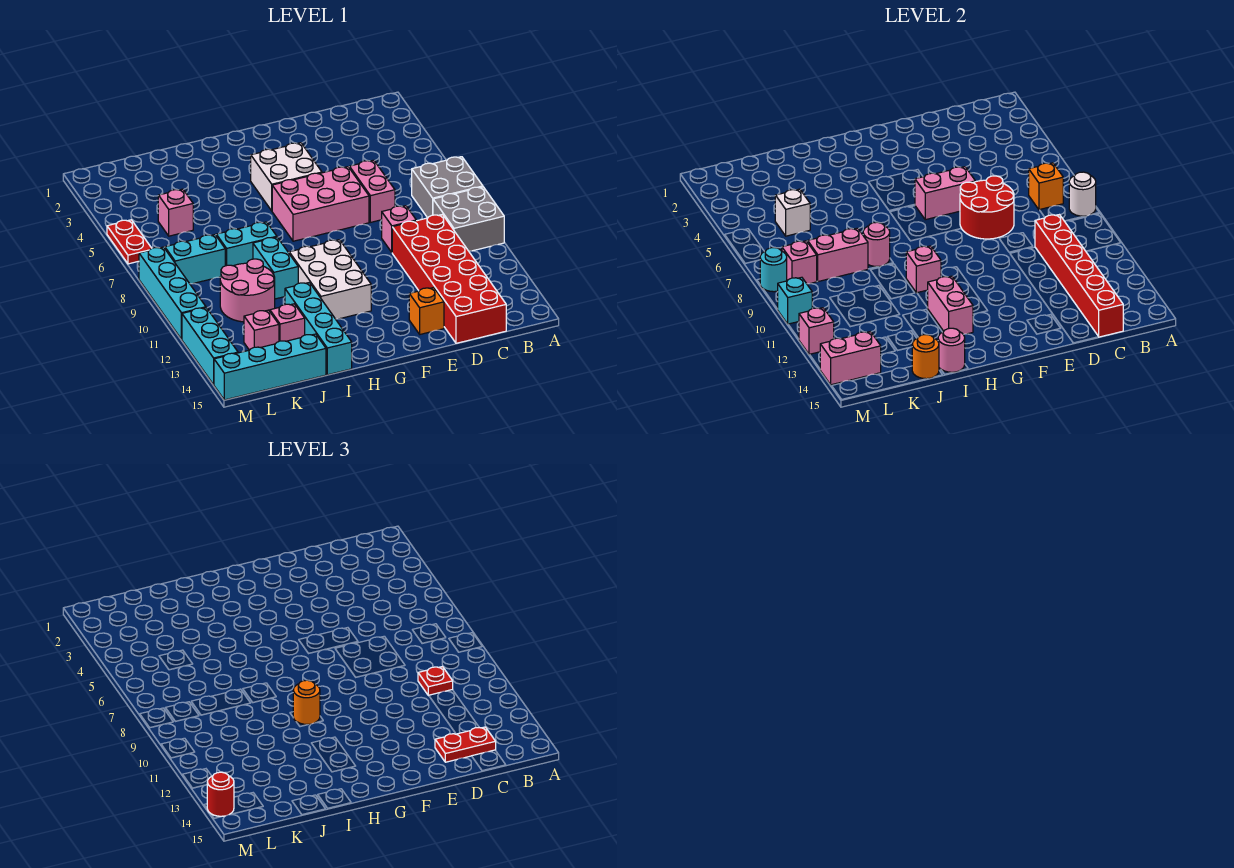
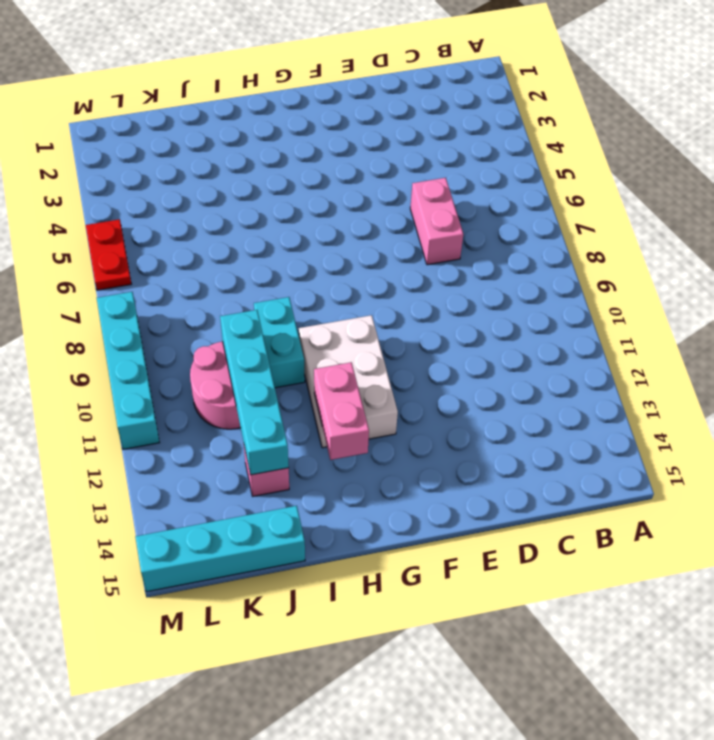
cyan 1x4 brick [220,310,289,475] -> cyan 1x4 brick moved to [285,283,352,375]
none -> grey 2x2 brick [412,157,483,218]
none -> grey 2x2 brick [433,187,504,251]
none -> red 2x6 brick [392,215,506,343]
none -> pink 1x1 brick [382,206,416,252]

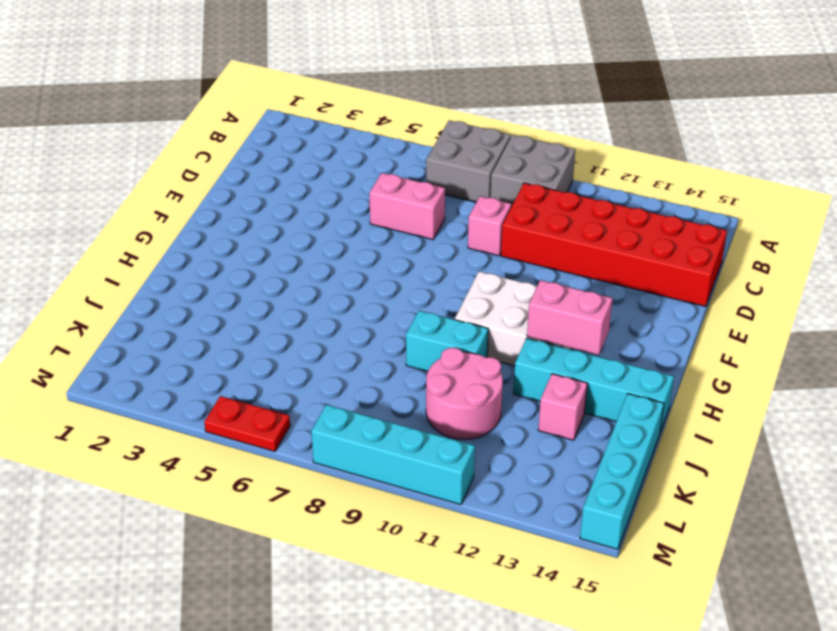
none -> pink 2x3 brick [272,167,369,241]
none -> orange 1x1 brick [409,288,444,334]
none -> white 2x2 brick [251,143,322,211]
none -> cyan 1x2 brick [216,222,277,266]

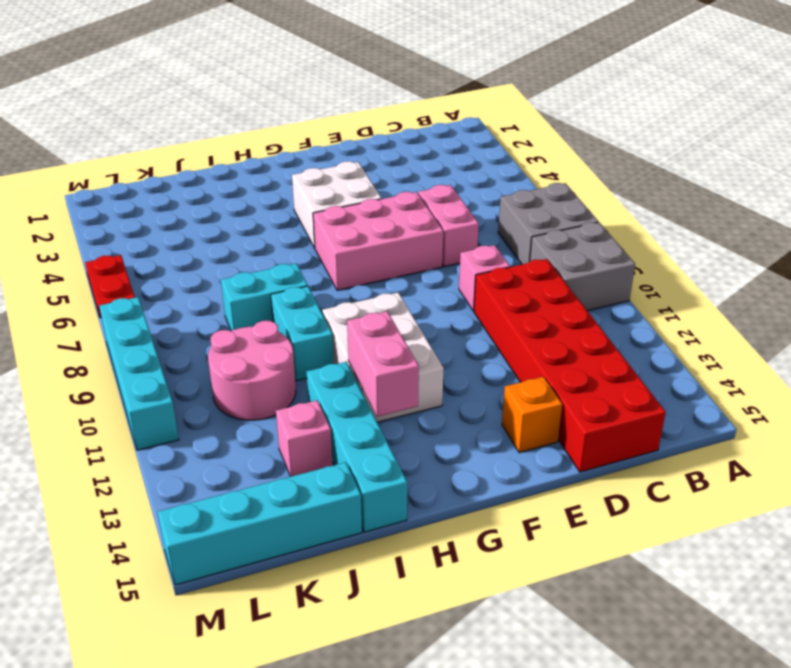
none -> pink 1x1 brick [158,189,193,236]
none -> cyan 1x2 brick [165,235,225,284]
none -> pink 1x1 brick [244,310,279,350]
none -> cyan 1x3 brick [182,308,238,385]

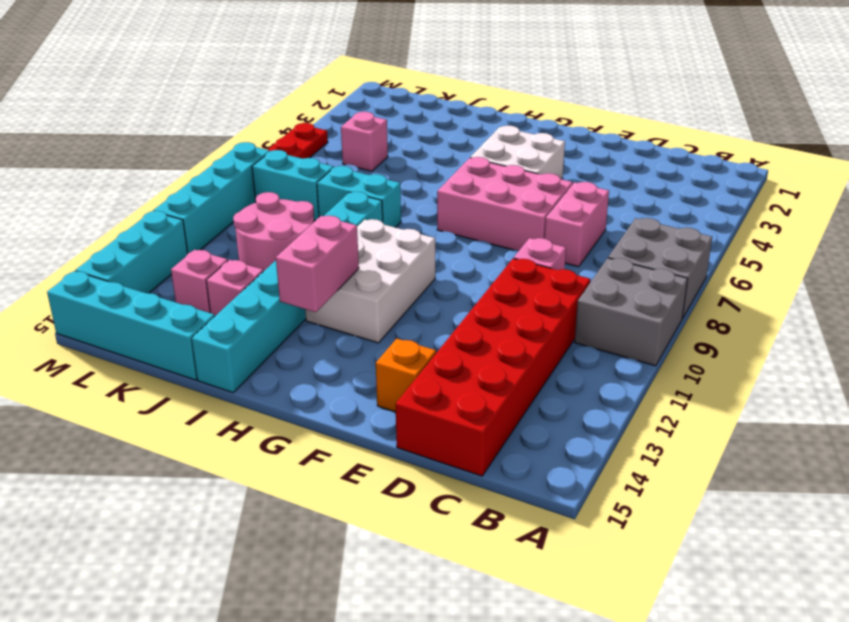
none -> white 1x1 round brick [1069,172,1096,216]
none -> orange 1x1 brick [1029,163,1063,210]
none -> red 1x6 brick [1035,215,1123,337]
none -> red 2x2 round brick [960,176,1014,239]

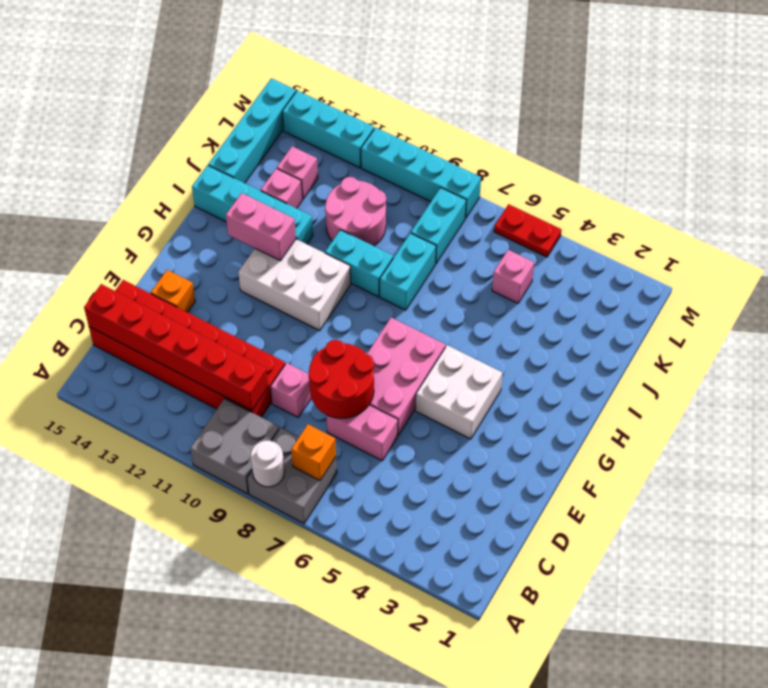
none -> pink 1x2 brick [915,167,975,220]
none -> pink 1x1 brick [906,246,941,293]
none -> pink 1x1 round brick [863,222,890,267]
none -> pink 1x1 round brick [938,328,965,372]

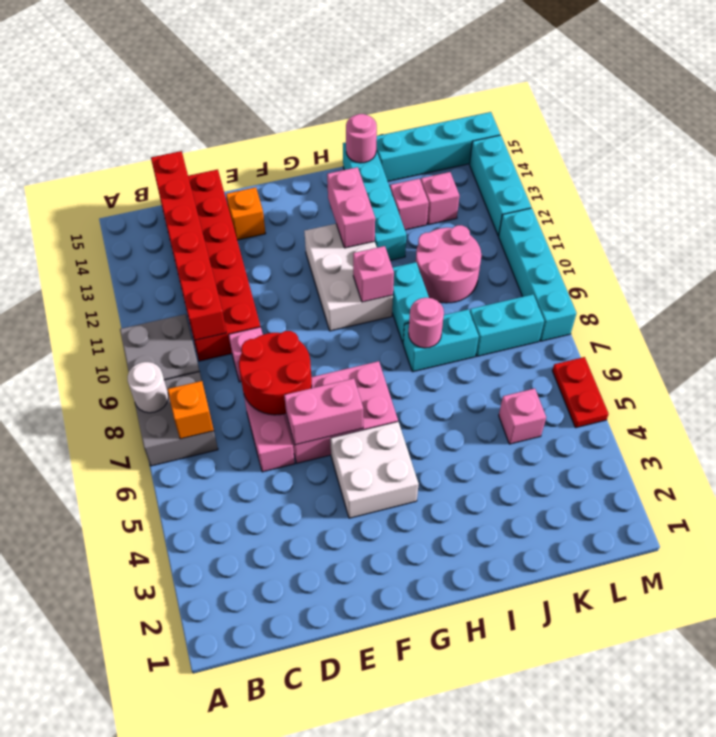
none -> pink 1x2 brick [808,228,868,281]
none -> orange 1x1 round brick [912,335,939,379]
none -> white 1x1 brick [775,189,810,236]
none -> pink 1x1 brick [782,241,817,284]

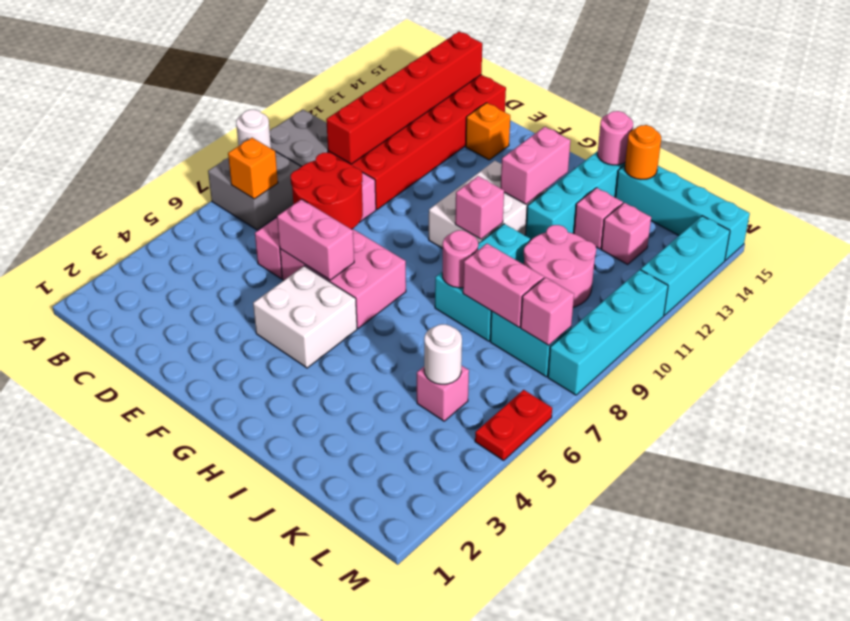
white 1x1 round brick [424,324,462,384] -> white 1x1 brick [775,189,810,236]
none -> pink 1x2 brick [820,332,881,385]
none -> cyan 1x1 round brick [760,248,787,292]
none -> cyan 1x1 brick [778,277,812,324]
none -> pink 1x1 brick [799,308,834,355]

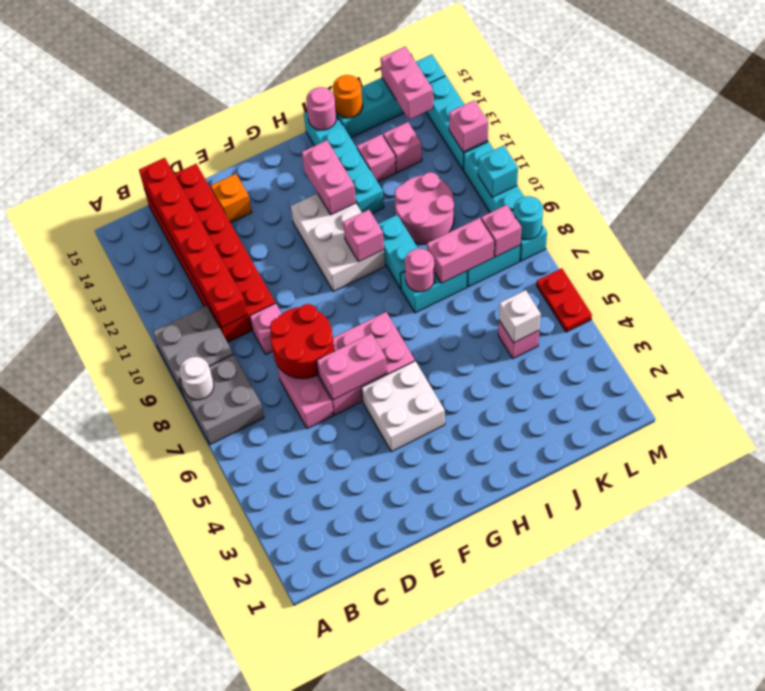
pink 1x2 brick [381,47,433,120] -> pink 1x2 brick turned to [820,332,881,385]
none -> orange 1x1 brick [1029,163,1063,210]
none -> red 1x1 plate [418,667,453,695]
none -> red 1x2 plate [435,727,496,762]
none -> orange 1x1 round brick [293,680,320,725]

